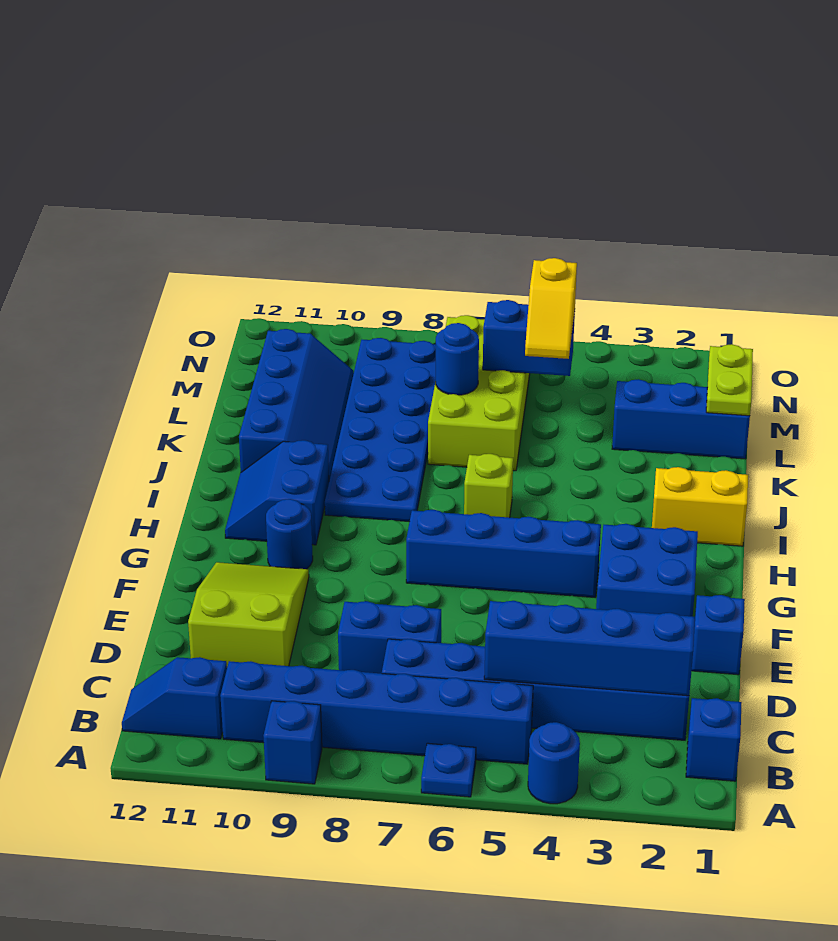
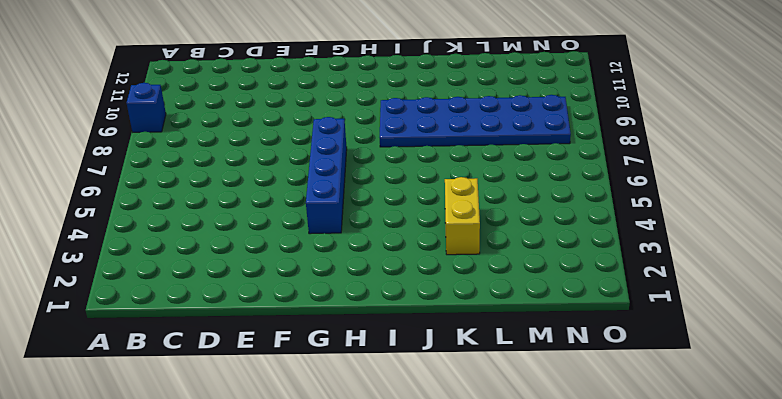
yellow 1x2 brick [445,177,480,255] -> yellow 1x2 brick moved to [652,467,748,546]
none -> blue 1x1 round brick [528,722,580,804]
none -> blue 1x1 plate [421,743,476,797]
none -> blue 1x1 brick [686,698,742,781]

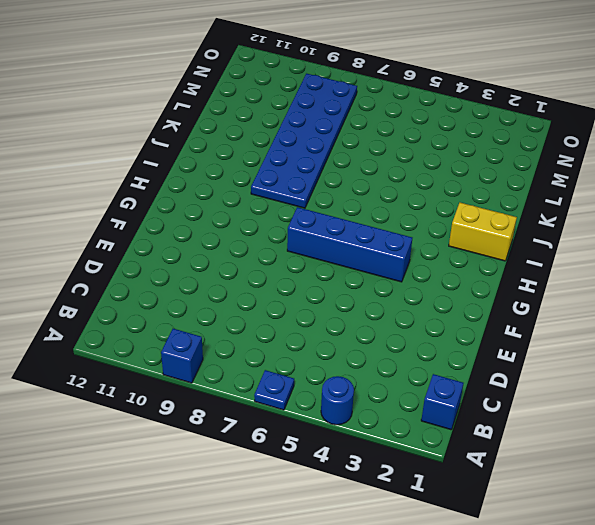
none -> blue 1x6 brick [220,661,533,764]
none -> blue 1x2 slope [122,657,227,739]
none -> blue 1x6 brick [382,639,689,740]

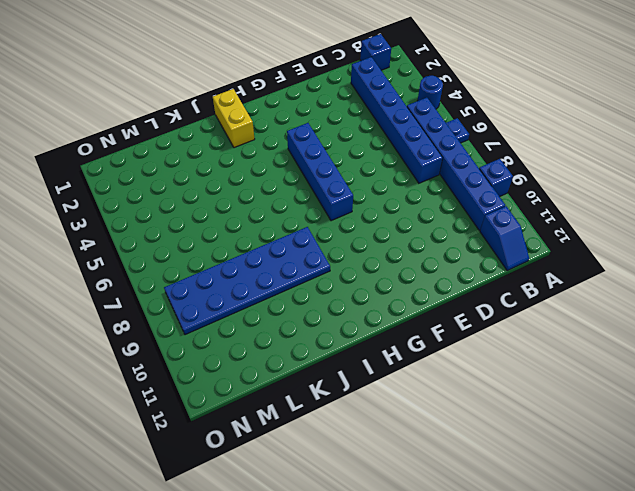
none -> blue 1x2 brick [338,601,441,674]
none -> lime 2x3 slope [188,562,309,667]
none -> blue 1x1 brick [692,595,745,675]

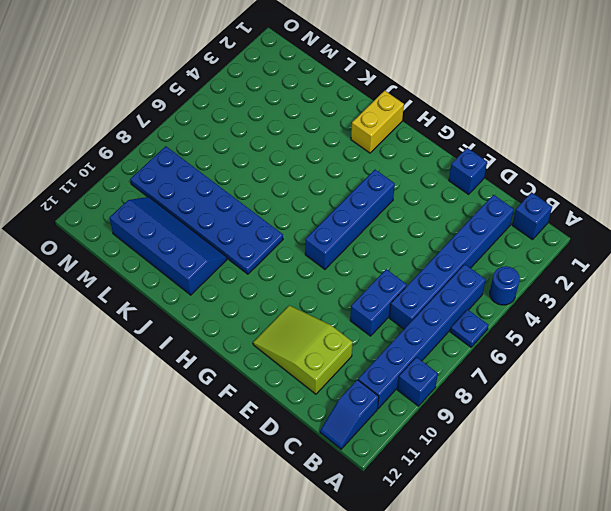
none -> blue 2x2 brick [596,524,698,616]
none -> blue 1x1 round brick [266,499,313,569]
none -> blue 2x2 slope [225,440,329,545]

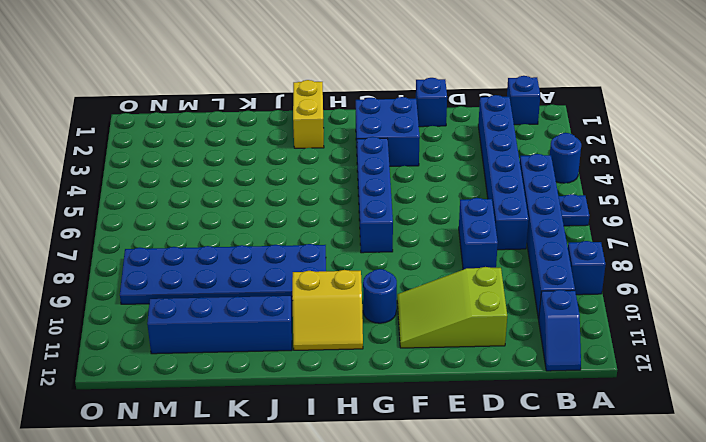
yellow 2x2 slope [292,270,363,350] -> blue 2x2 slope [225,440,329,545]
none -> lime 1x1 brick [464,454,513,518]
none -> lime 2x4 brick [428,315,530,471]
none -> blue 1x3 brick [612,379,750,459]

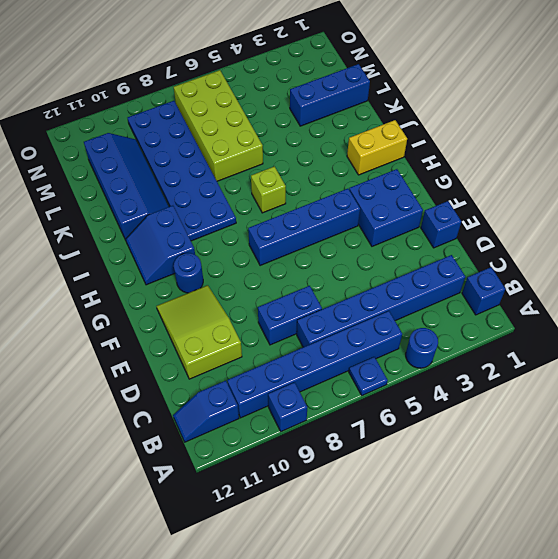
none -> blue 1x4 brick [484,601,695,696]
none -> lime 1x2 plate [706,344,753,416]
none -> blue 1x1 round brick [436,323,479,395]

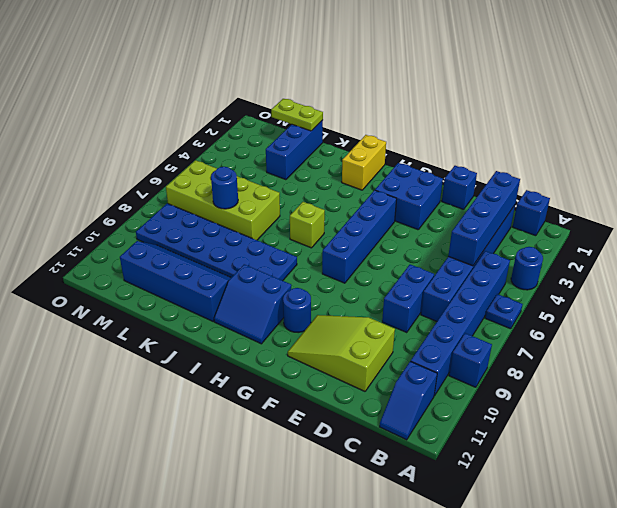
none -> blue 1x2 brick [483,300,575,376]
none -> yellow 1x2 slope [525,258,577,359]

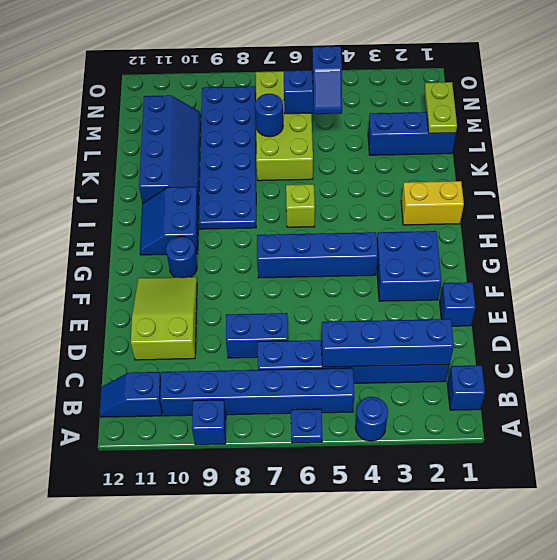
blue 1x2 slope [312,46,342,114] -> yellow 1x2 slope [525,258,577,359]

